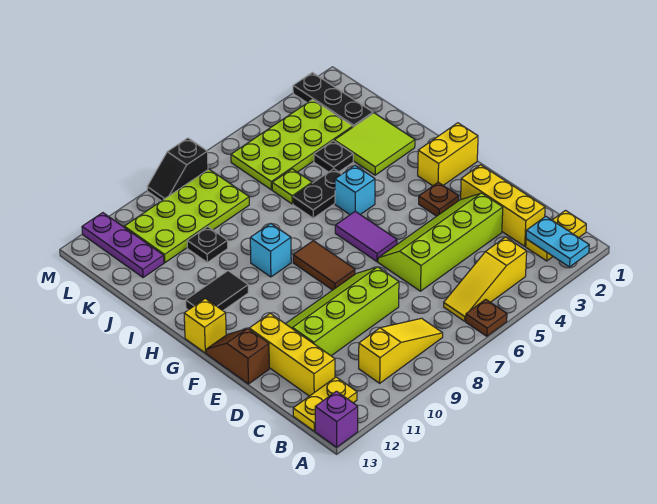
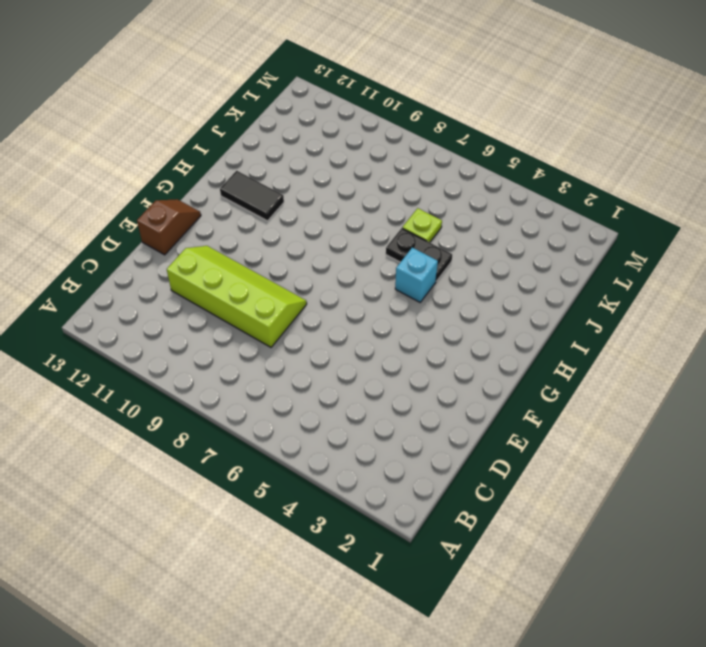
none -> brown 1x1 plate [466,299,507,336]
none -> purple 1x1 brick [315,391,358,447]
none -> yellow 1x2 plate [526,211,586,261]
none -> yellow 1x3 slope [444,237,527,321]

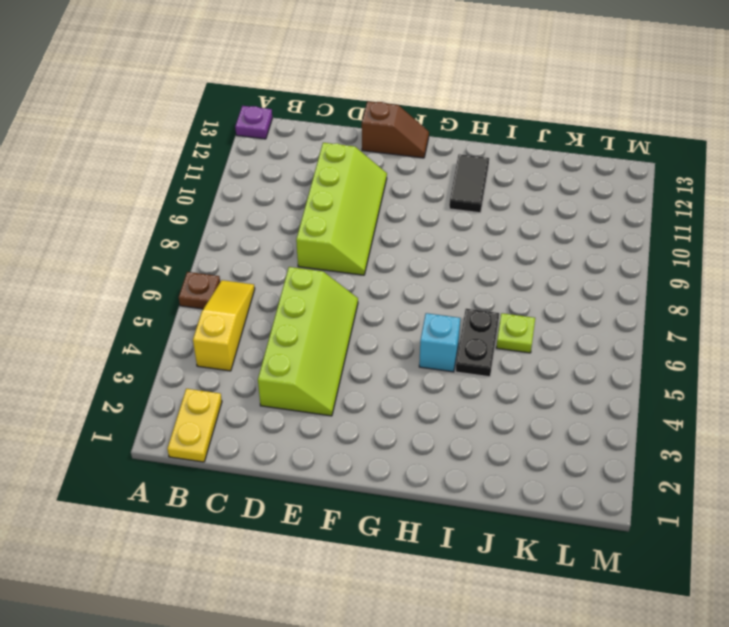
purple 1x1 plate [235,106,272,139] -> purple 1x1 brick [315,391,358,447]
none -> yellow 1x3 slope [359,318,443,383]
none -> yellow 1x2 plate [293,377,357,431]
none -> yellow 1x3 brick [461,165,545,246]
none -> yellow 1x3 brick [249,313,335,396]

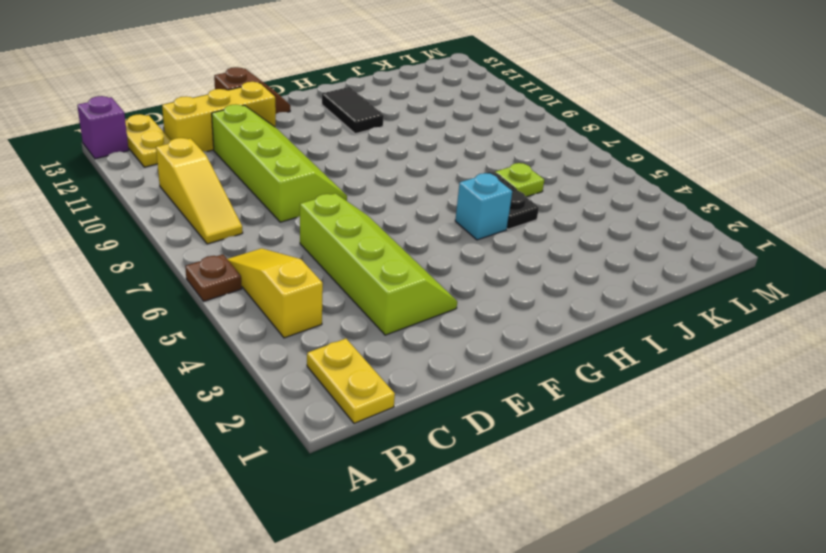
none -> yellow 1x3 brick [461,165,545,246]
none -> brown 1x1 plate [419,182,459,216]
none -> purple 1x2 tile [335,211,397,262]
none -> brown 1x2 tile [293,241,355,290]

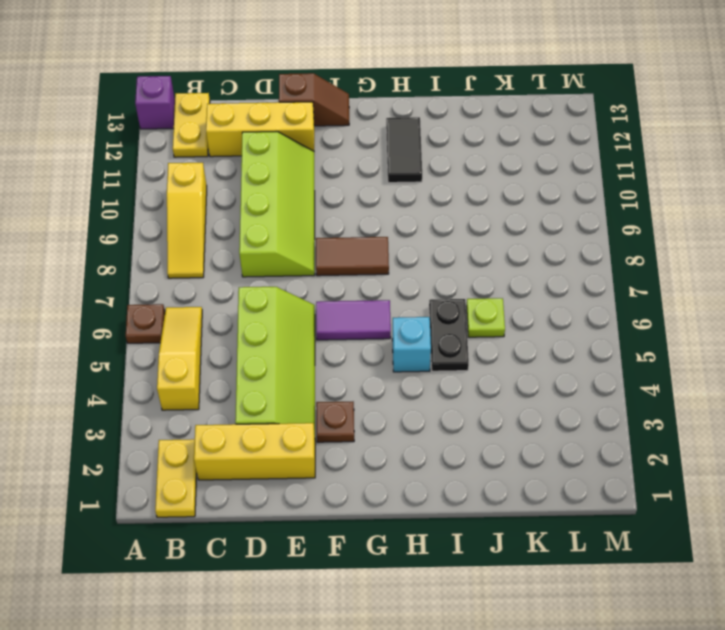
none -> yellow 1x2 brick [418,123,478,186]
none -> yellow 1x1 brick [184,298,226,353]
none -> cyan 1x1 brick [250,224,291,277]
none -> lime 2x2 tile [334,113,415,175]

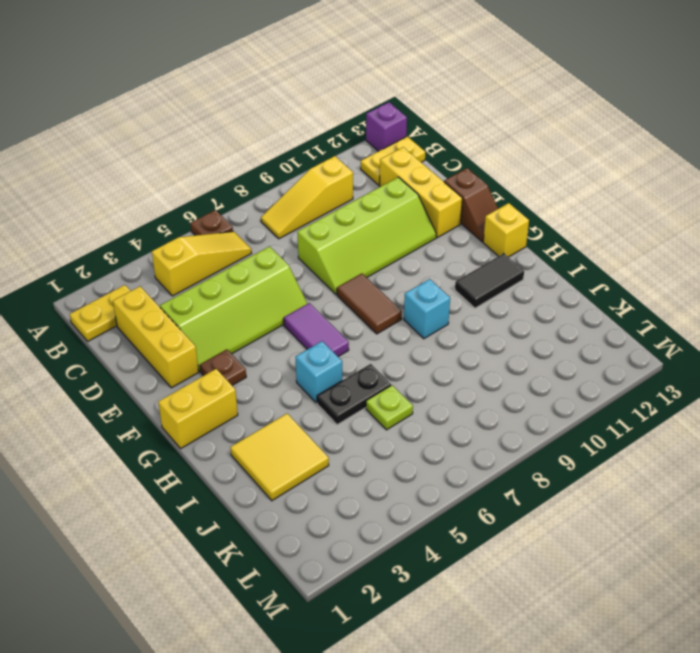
yellow 2x2 tile [230,414,329,501] -> lime 2x2 tile [334,113,415,175]
none -> black 1x1 plate [314,141,353,172]
none -> black 1x1 plate [187,227,228,262]
none -> black 1x3 plate [293,73,373,127]
none -> lime 2x4 plate [231,100,353,190]

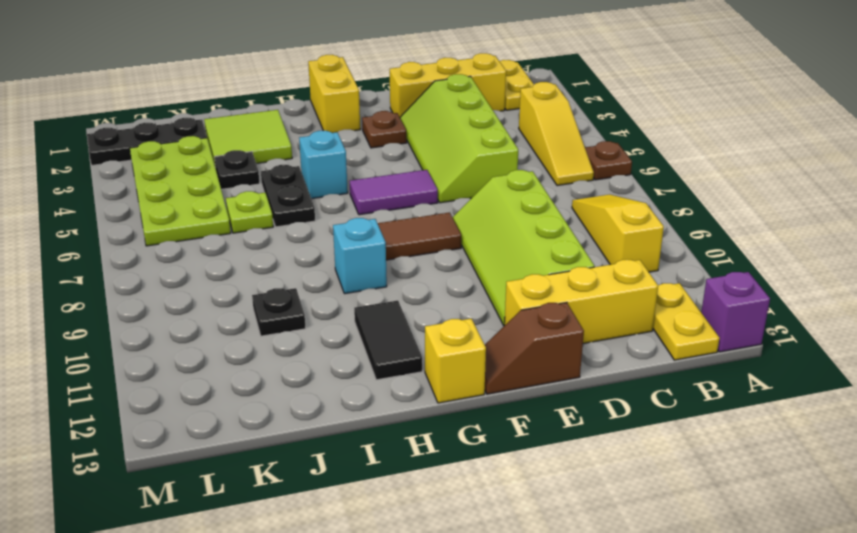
none -> lime 2x4 plate [124,169,249,263]
none -> purple 1x3 plate [82,213,164,278]
none -> black 1x2 slope [147,138,208,201]
none -> cyan 1x2 plate [526,216,589,267]

